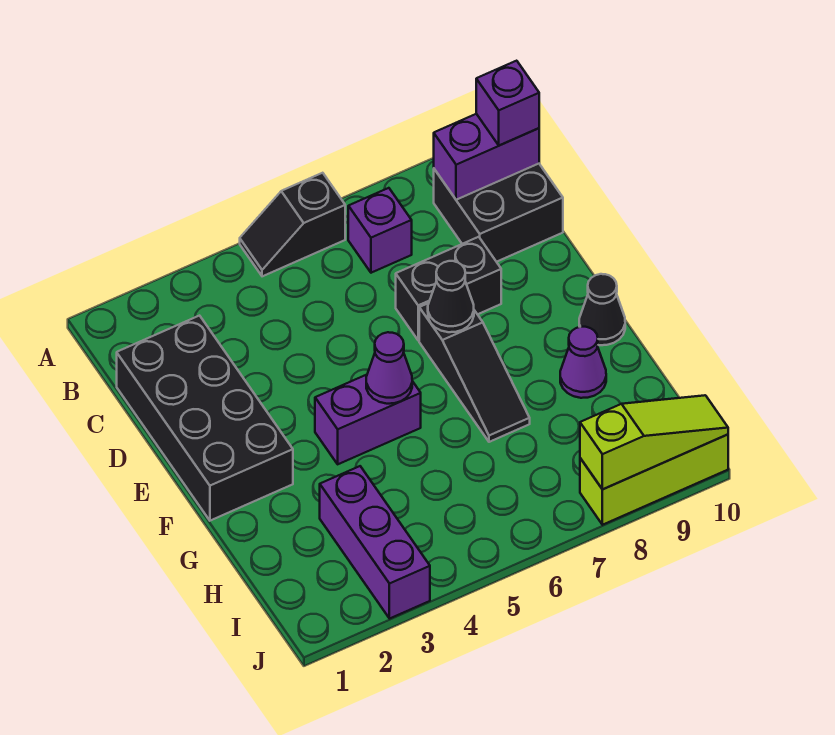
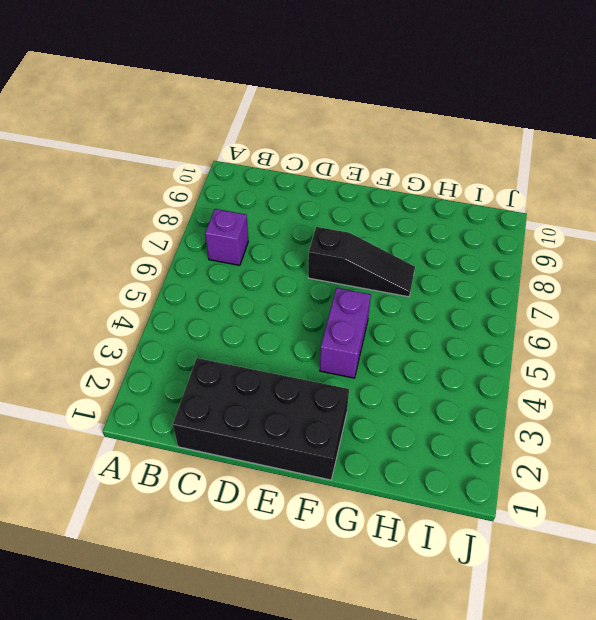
none -> black 1x2 slope [240,173,345,276]
none -> black 2x2 brick [434,164,563,262]
none -> black 1x2 brick [396,237,501,340]

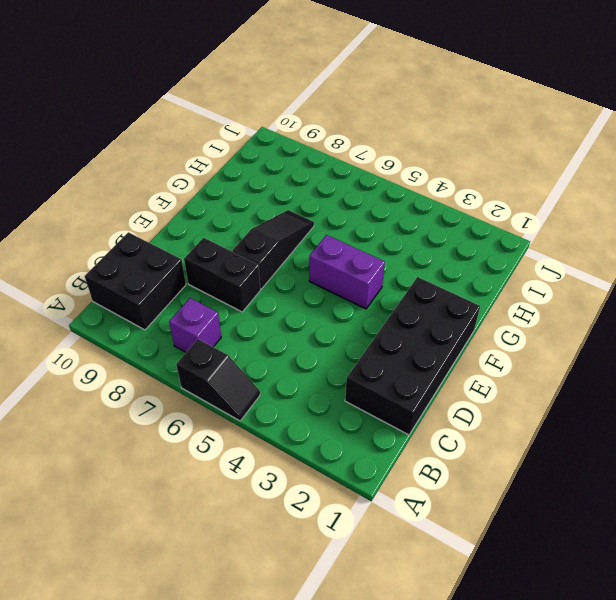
none -> black 1x1 cone [579,274,625,345]
none -> purple 1x1 cone [560,327,606,398]
none -> purple 1x3 brick [320,466,430,619]

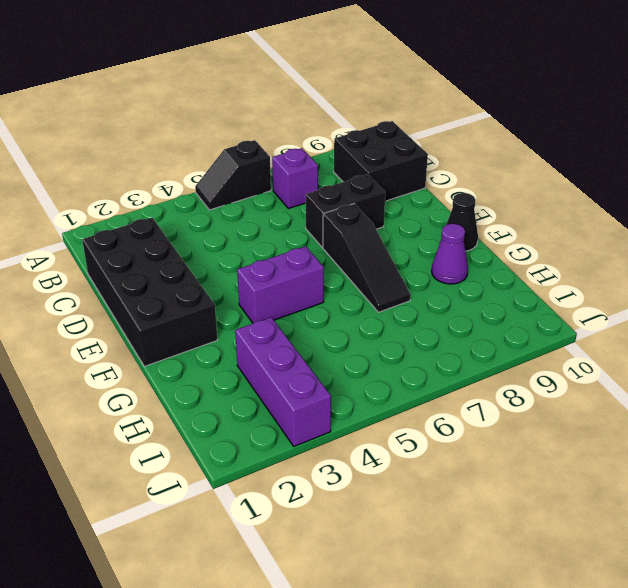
none -> lime 1x3 brick [580,435,728,525]
none -> purple 1x2 brick [434,114,539,200]
none -> black 1x1 cone [428,261,474,332]

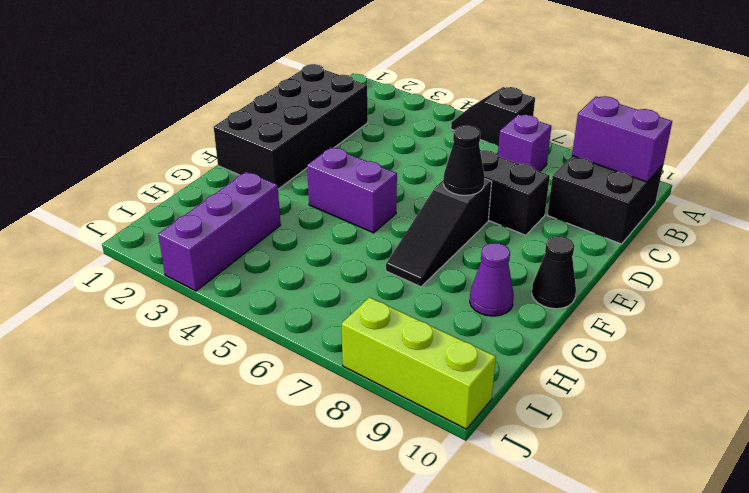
none -> purple 1x1 cone [366,332,412,404]
none -> lime 1x3 slope [580,395,728,489]
none -> purple 1x1 brick [476,61,539,146]

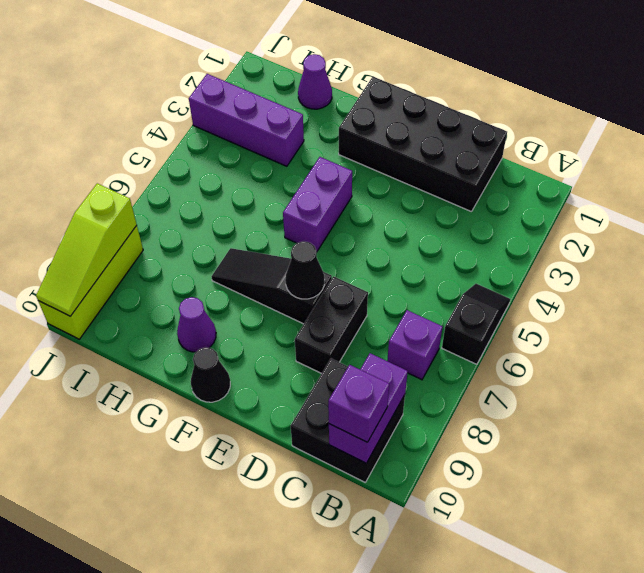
purple 1x1 cone [298,54,332,109] -> purple 1x1 cone moved to [366,332,412,404]

